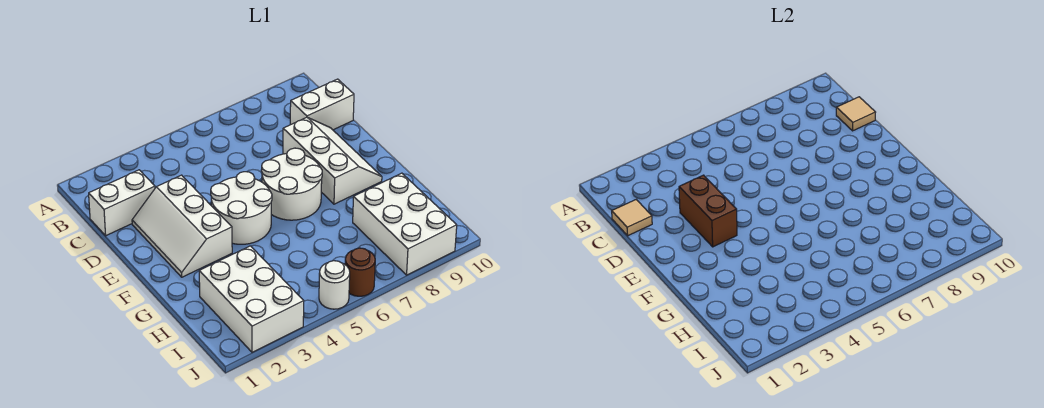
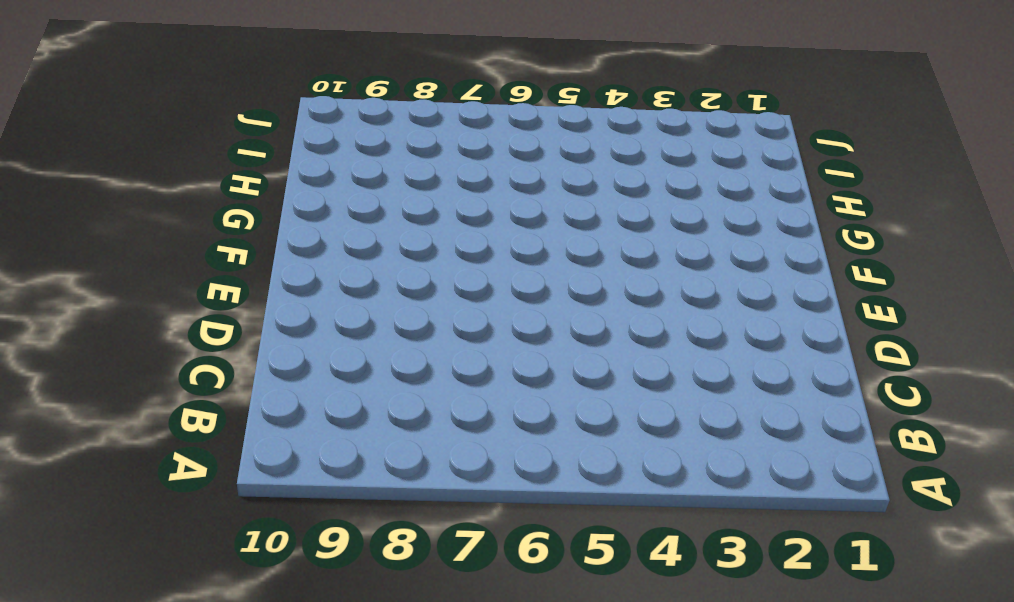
none -> white 1x2 brick [89,170,155,236]
none -> white 1x2 brick [290,79,354,130]
none -> white 2x3 slope [132,175,232,277]

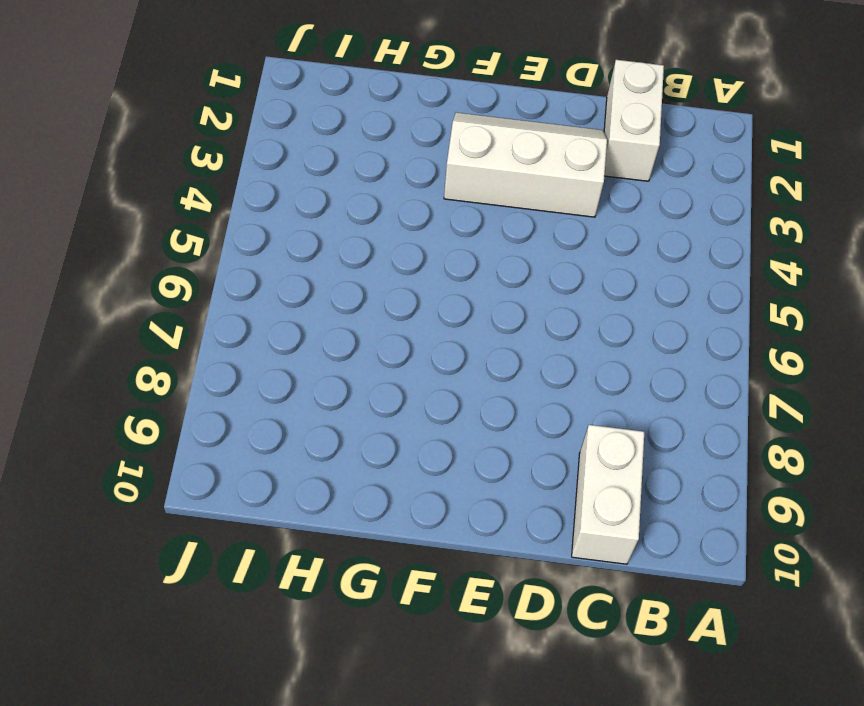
none -> white 2x3 slope [283,117,382,204]
none -> white 2x2 round brick [211,172,272,244]
none -> white 2x2 round brick [261,148,322,220]

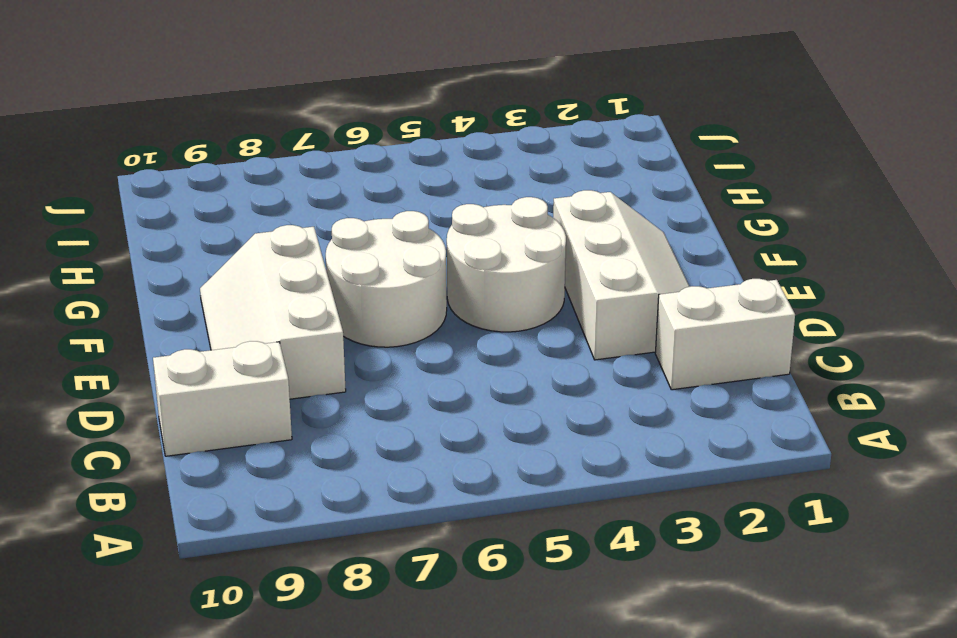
none -> white 2x3 brick [199,246,304,352]
none -> white 2x3 brick [353,173,457,275]
none -> white 1x1 round brick [319,261,350,309]

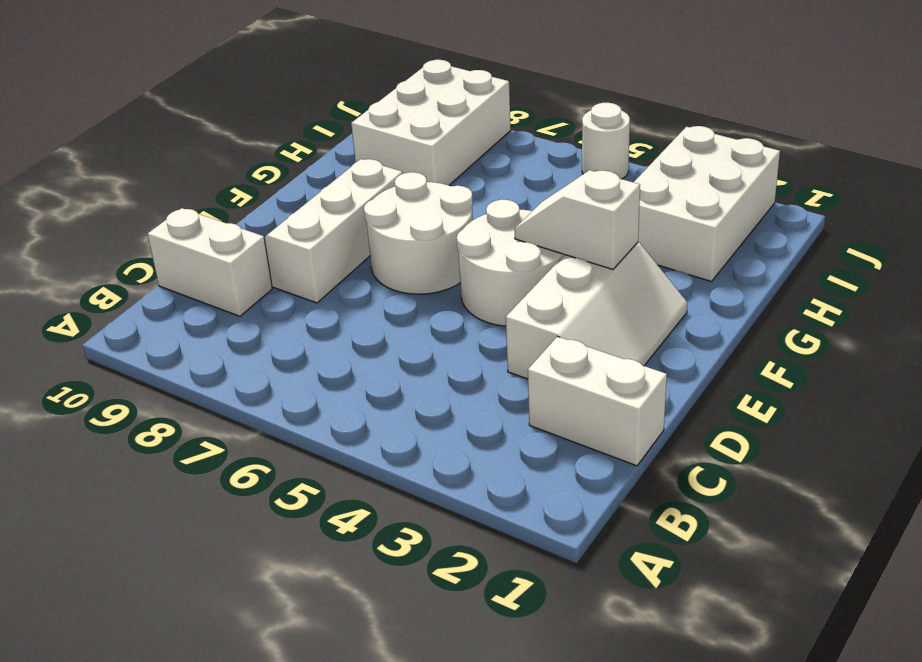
white 1x2 slope [515,170,640,269] -> none
none -> brown 1x1 round brick [345,248,375,296]
none -> tan 1x1 tile [612,200,652,236]
none -> tan 1x1 tile [836,97,876,131]

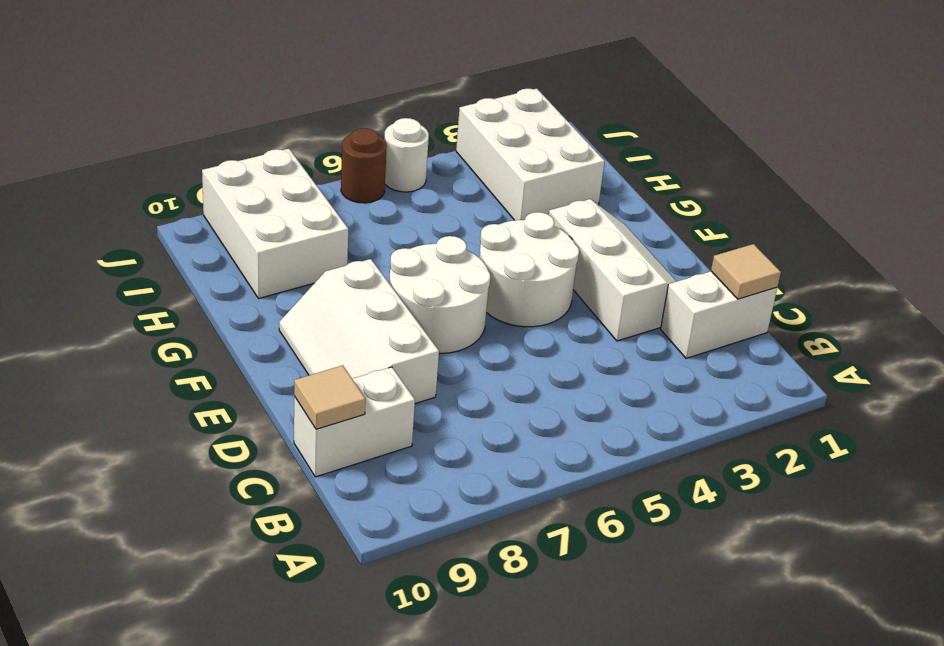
none -> brown 1x2 brick [679,175,737,247]

